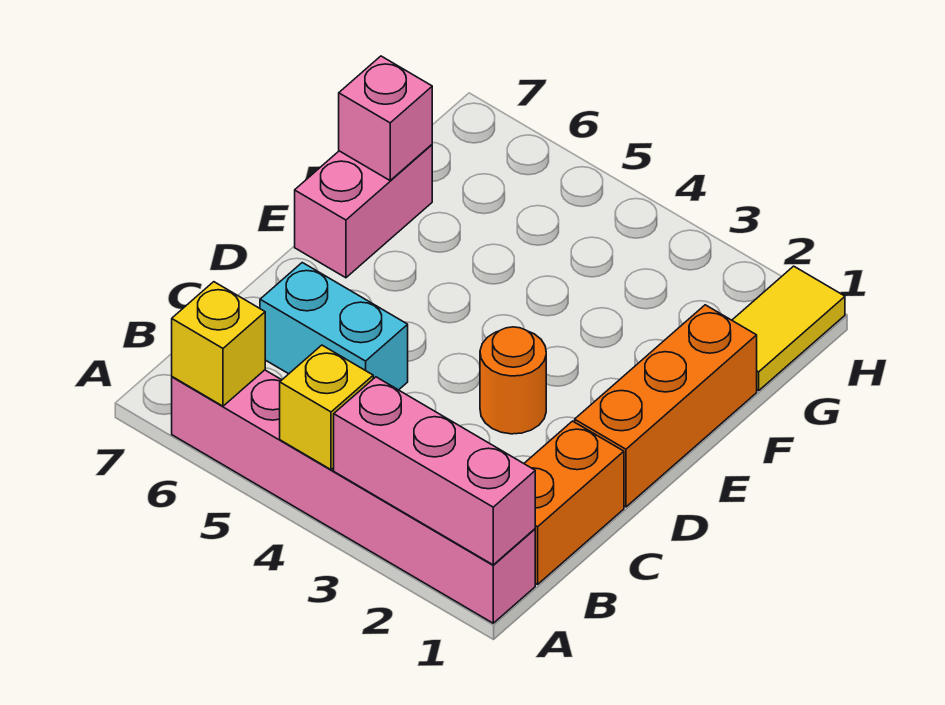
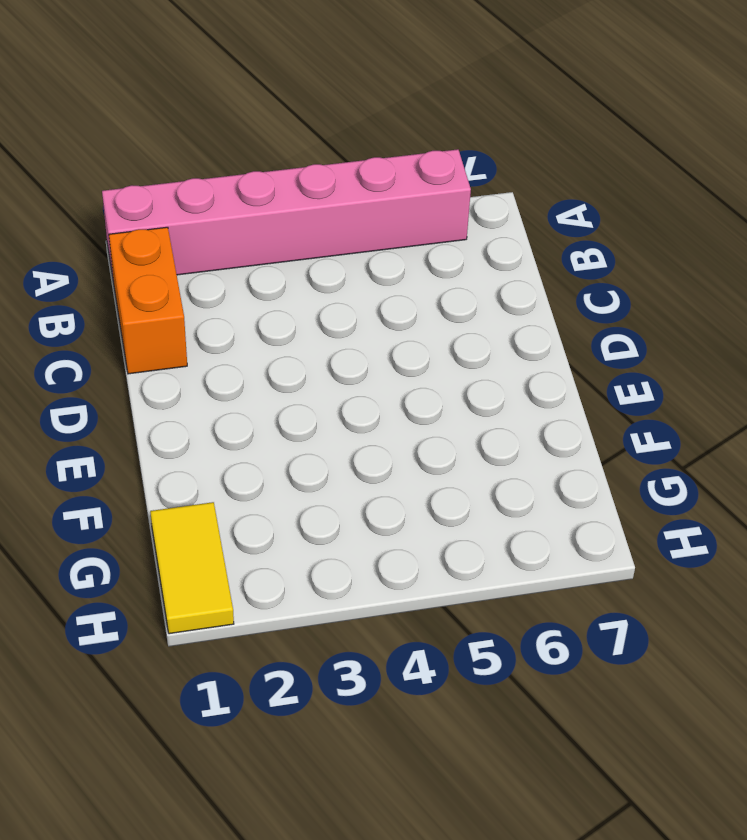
none -> cyan 1x2 brick [260,263,408,390]
none -> orange 1x3 brick [575,305,757,507]

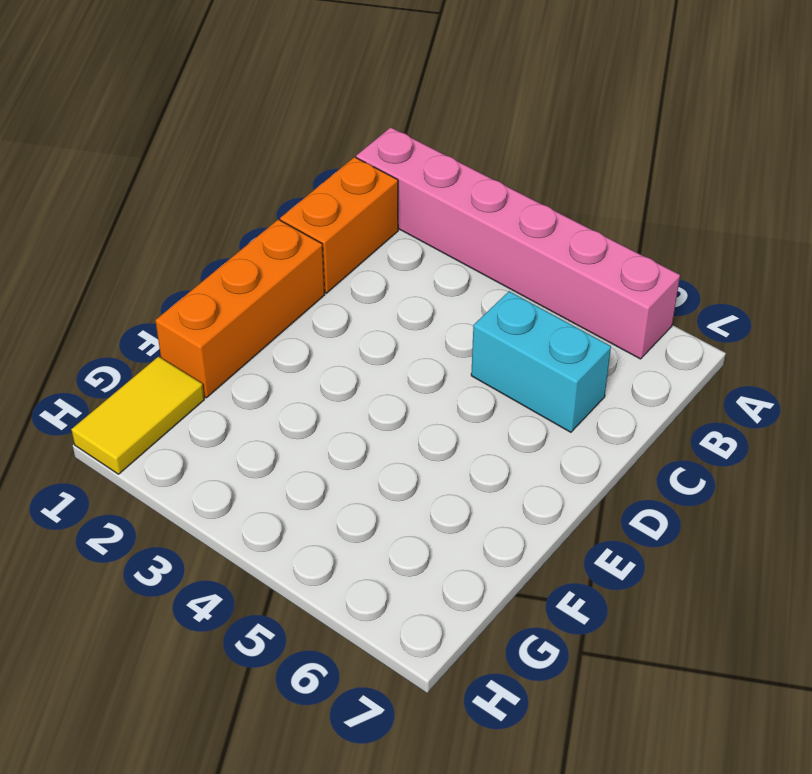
none -> orange 1x1 round brick [480,327,546,434]
none -> pink 1x2 brick [295,145,432,278]

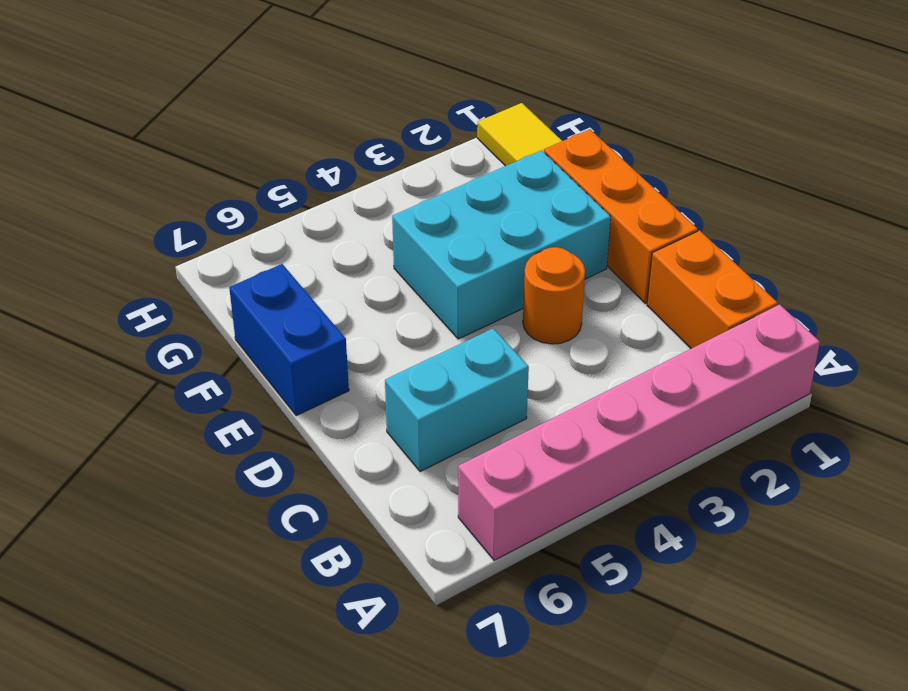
cyan 2x3 brick [392,150,611,339] -> none
blue 1x2 brick [229,264,349,416] -> pink 1x2 brick [295,145,432,278]
none -> pink 1x3 brick [334,377,535,565]
none -> yellow 1x1 brick [280,345,373,470]

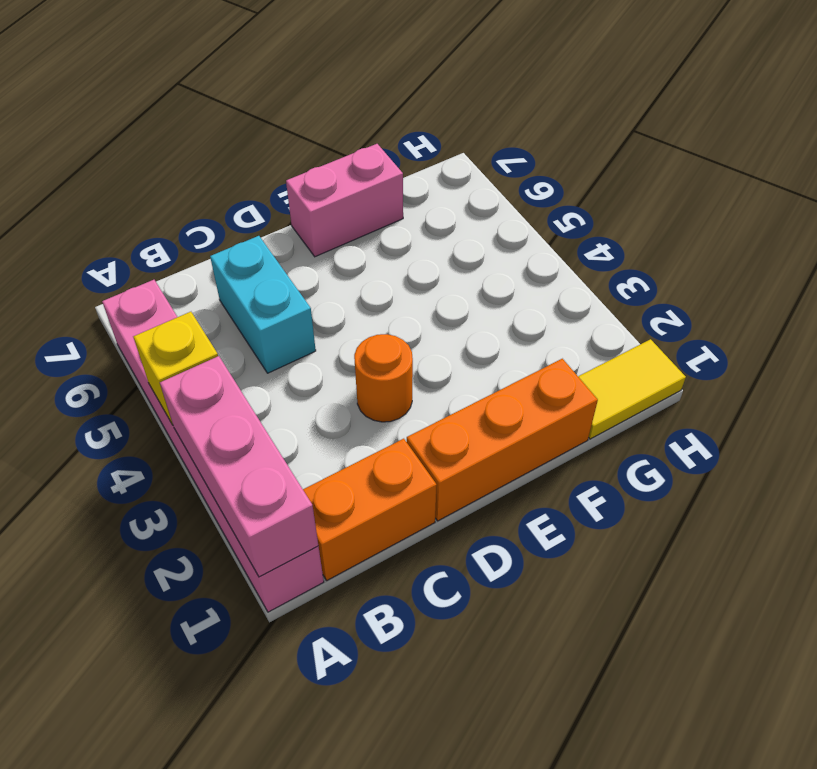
none -> yellow 1x1 brick [172,282,265,406]
none -> pink 1x1 brick [339,56,432,180]

